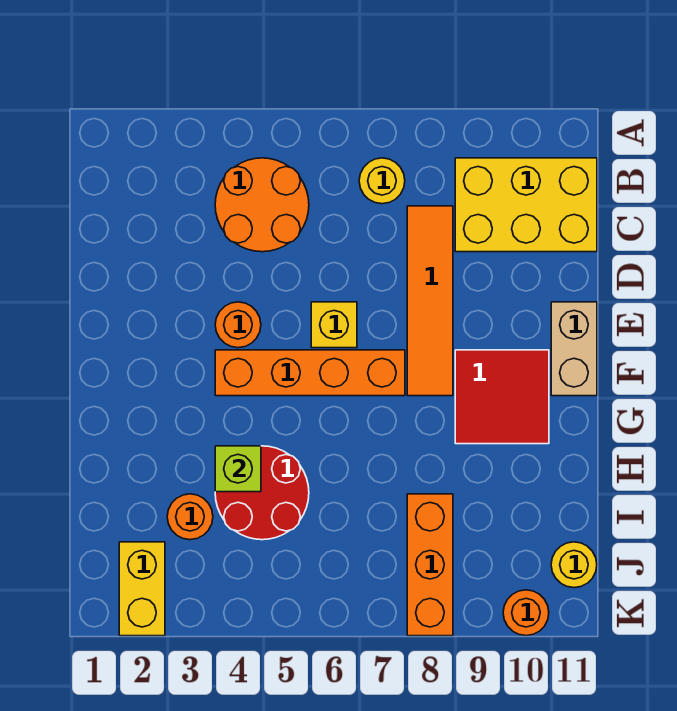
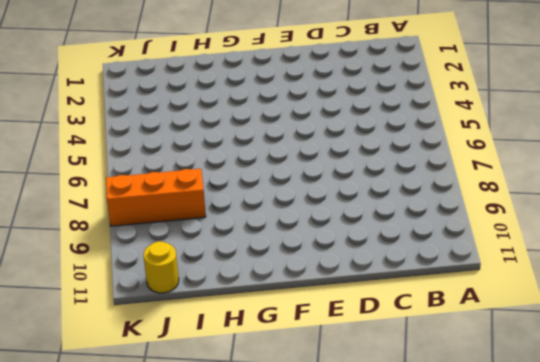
none -> orange 2x2 round brick [215,158,309,252]
none -> yellow 1x1 round brick [359,158,405,204]
none -> yellow 2x3 brick [455,158,597,252]

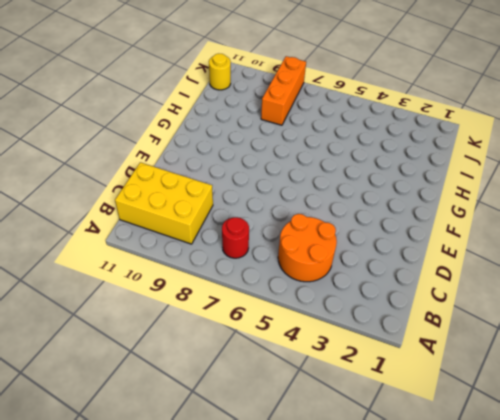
red 1x1 round brick [222,217,249,258] -> yellow 1x1 round brick [359,158,405,204]
none -> orange 1x4 tile [407,206,453,396]
none -> orange 1x1 round brick [215,302,261,348]
none -> yellow 1x1 brick [311,302,357,348]

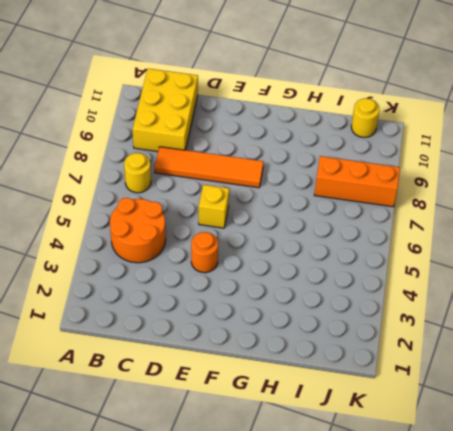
none -> tan 1x2 brick [551,302,597,396]
none -> orange 1x4 brick [215,350,405,396]
none -> red 2x2 tile [455,350,549,444]

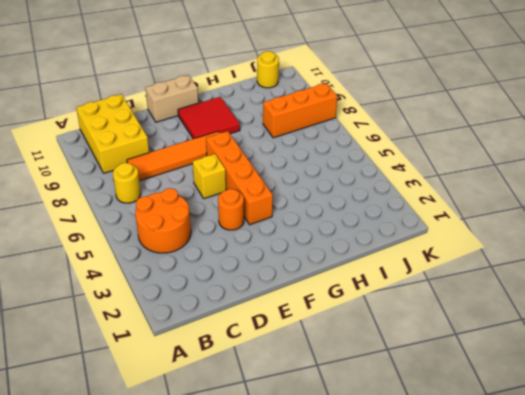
none -> red 2x2 round brick [215,446,309,540]
none -> orange 1x1 round brick [167,494,213,540]
none -> yellow 1x2 brick [119,542,165,636]

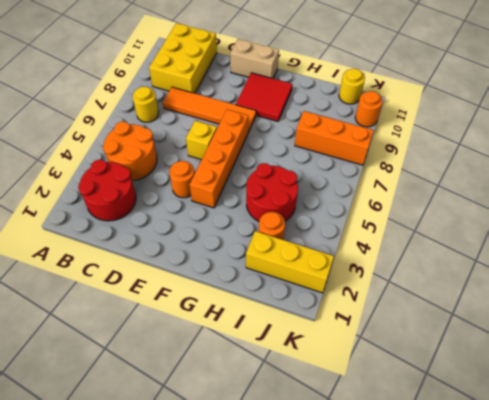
red 2x2 round brick [78,160,136,221] -> none
yellow 1x3 brick [246,231,334,293] -> yellow 1x2 brick [119,542,165,636]
none -> lime 1x1 brick [215,446,261,492]

